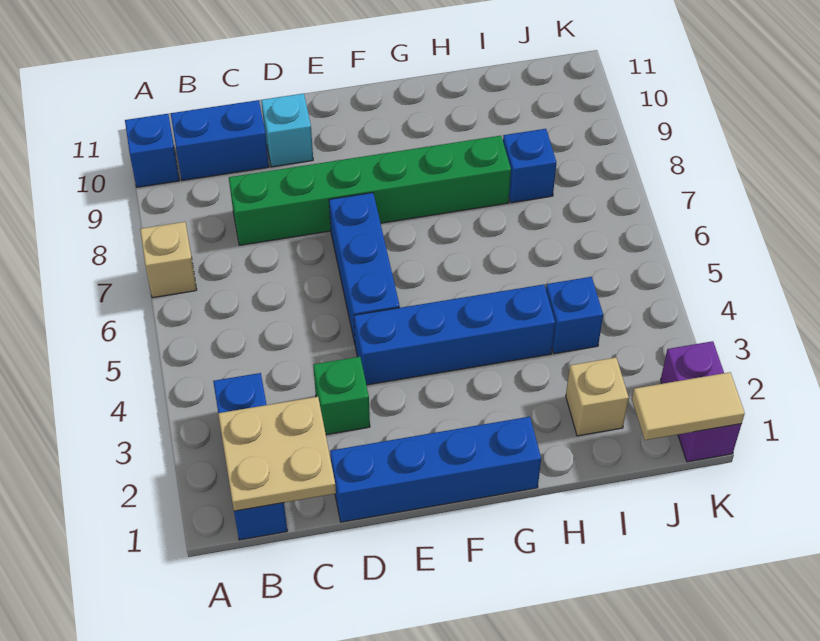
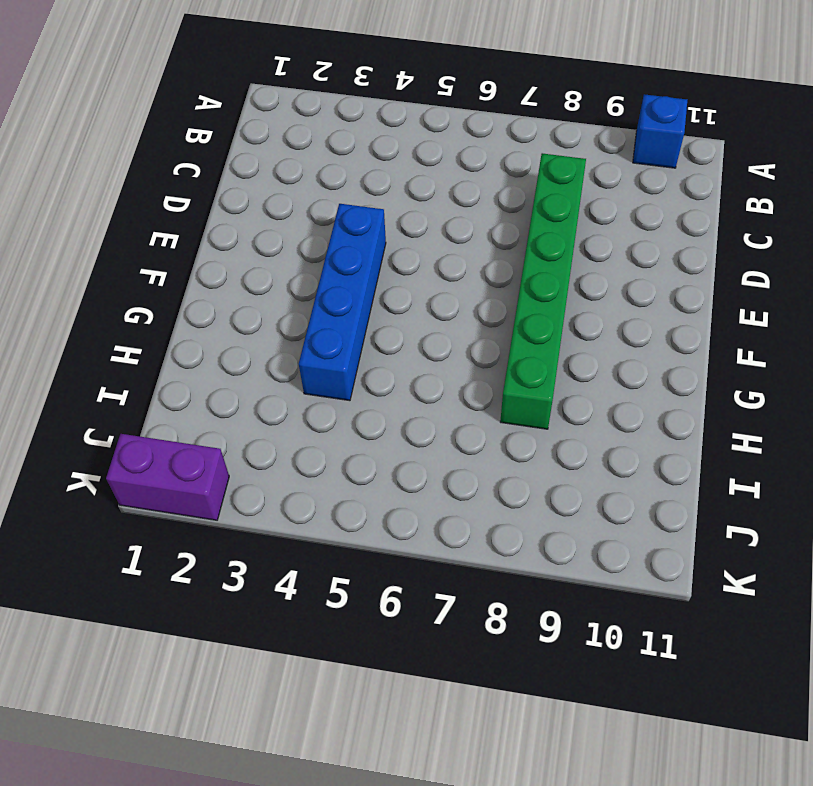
none -> tan 1x1 brick [140,222,197,298]
none -> blue 1x3 brick [213,373,287,540]
none -> blue 1x2 brick [171,100,269,180]

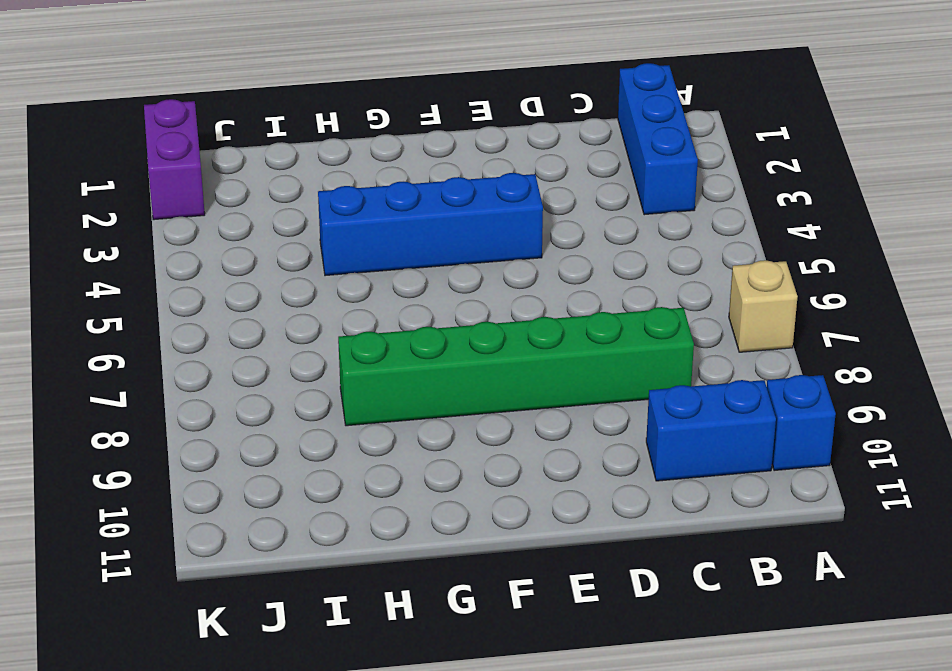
none -> blue 1x4 brick [330,417,541,522]
none -> green 1x1 brick [313,357,370,435]
none -> cyan 1x1 brick [261,93,313,167]

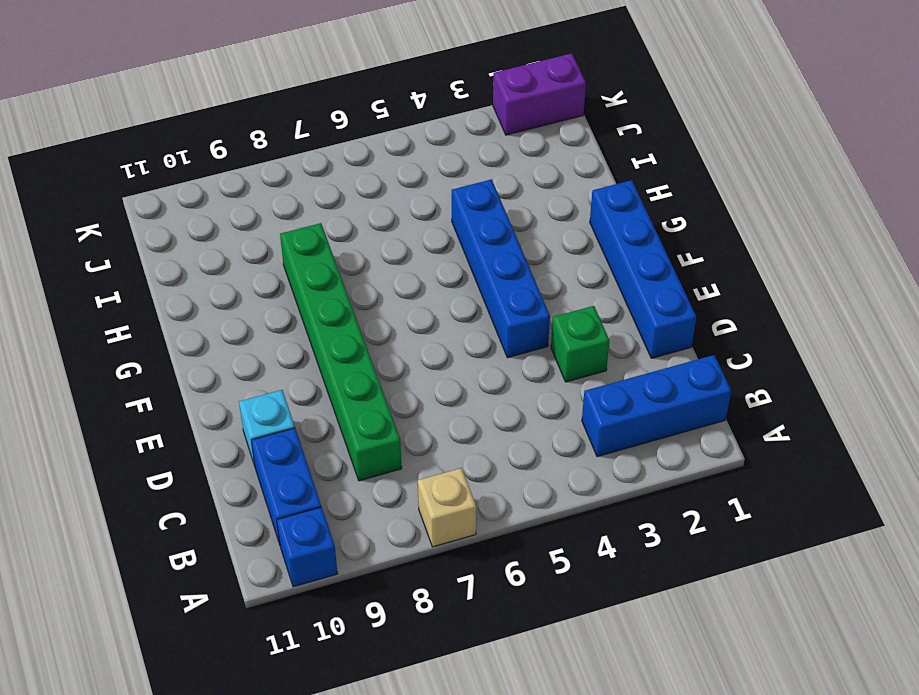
none -> blue 1x3 brick [329,193,400,343]
none -> tan 1x1 brick [566,357,629,436]
none -> blue 1x1 brick [546,277,603,354]

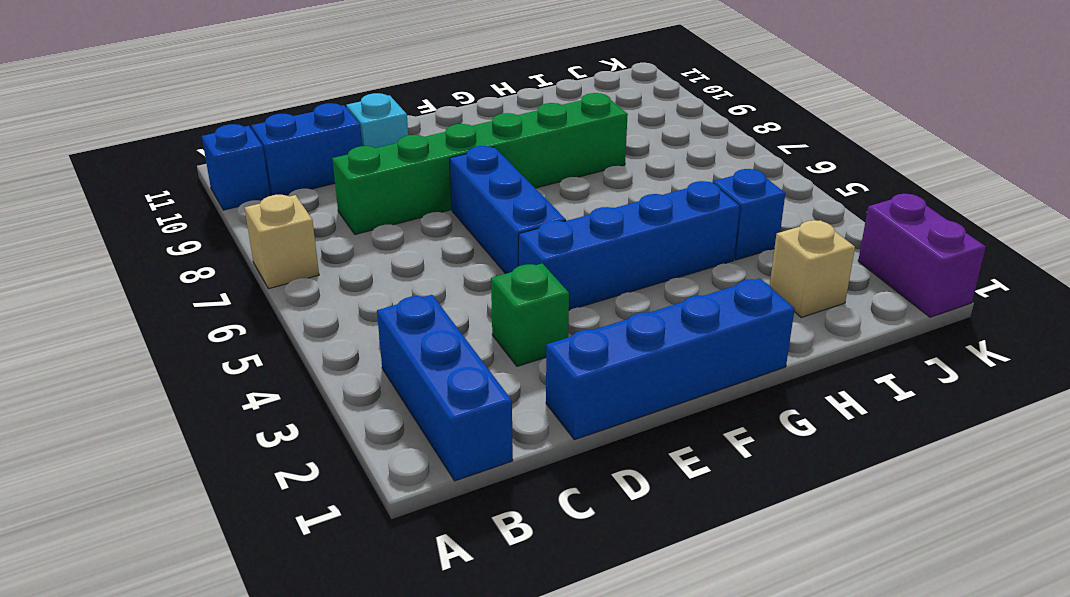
none -> blue 1x1 brick [503,129,556,203]
none -> tan 2x2 plate [218,397,336,511]
none -> tan 1x2 tile [632,372,745,440]

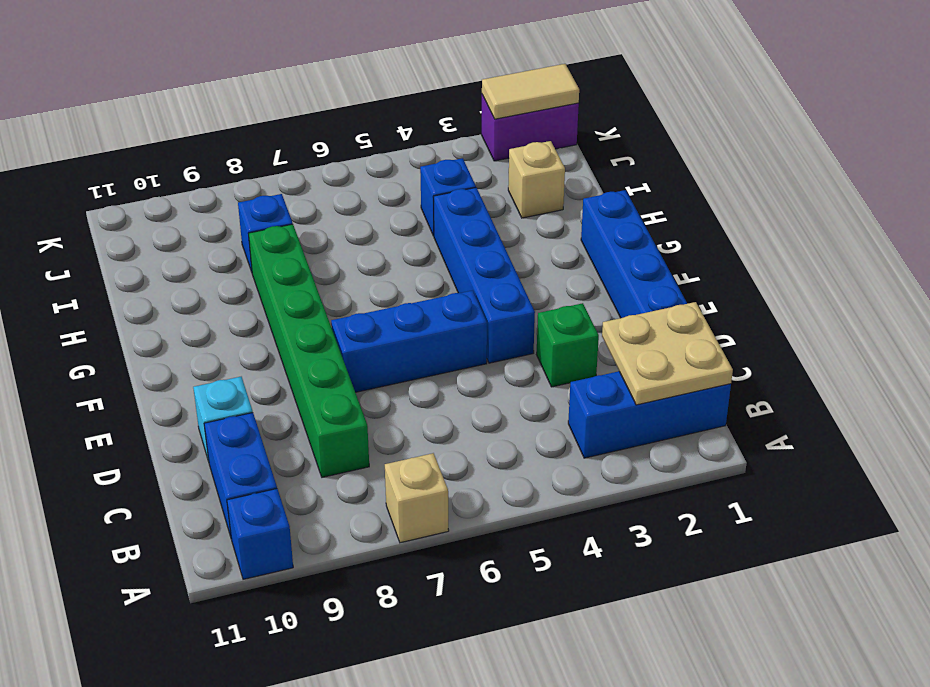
tan 1x2 tile [482,64,579,119] -> tan 1x2 tile turned to [632,372,745,440]

